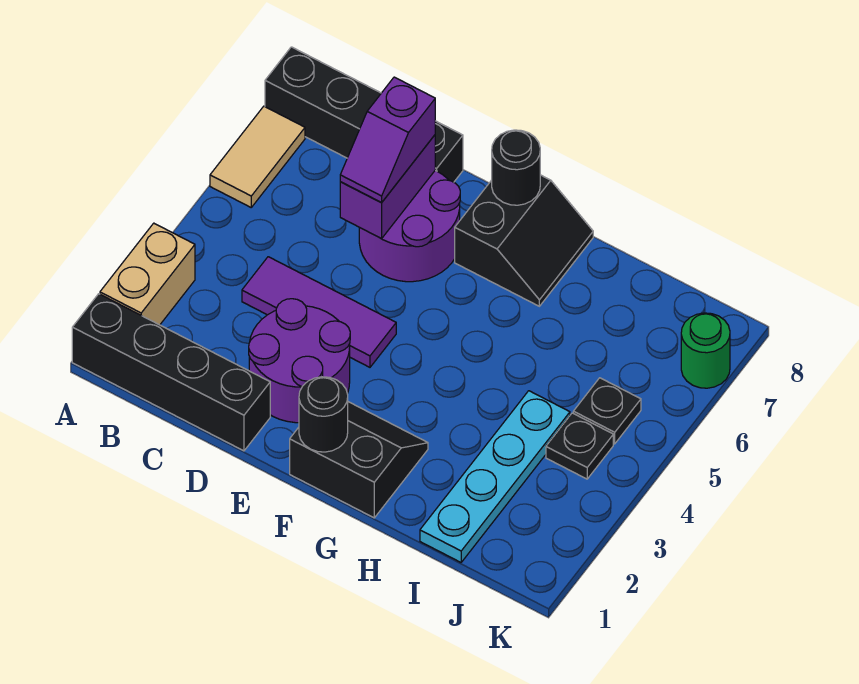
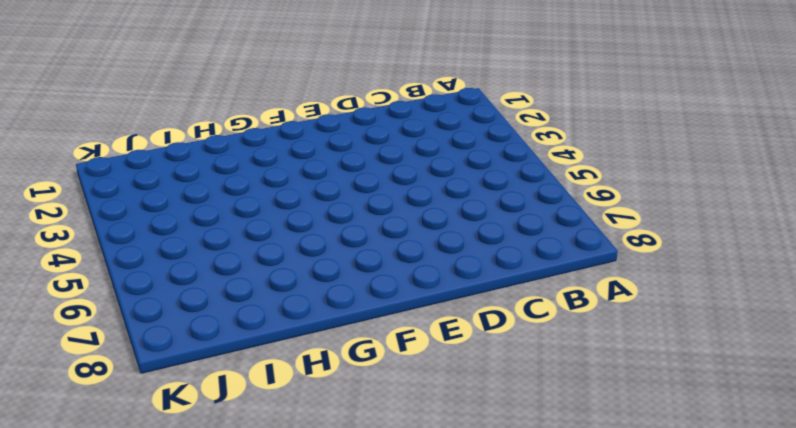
none -> black 1x4 brick [72,294,270,451]
none -> tan 1x2 brick [100,223,195,325]
none -> tan 1x2 tile [210,106,305,207]

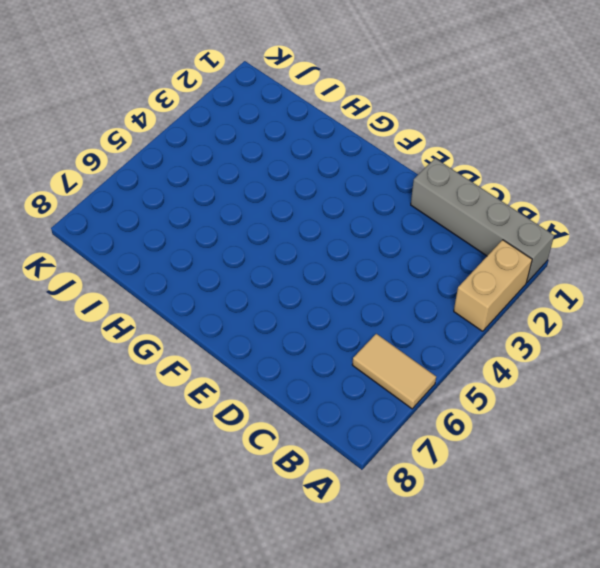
grey 1x4 brick [411,158,554,282] -> black 1x4 brick [72,294,270,451]
tan 1x2 tile [352,334,436,409] -> tan 1x2 tile turned to [210,106,305,207]
none -> black 1x4 brick [265,47,463,182]
none -> purple 1x3 tile [242,257,396,367]
none -> purple 2x2 round brick [249,299,350,423]

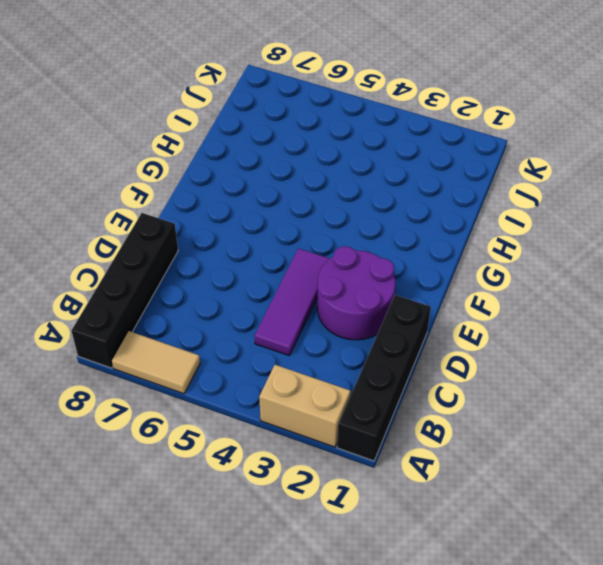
none -> purple 2x2 round brick [359,170,460,282]
none -> black 2x2 slope [290,402,428,518]
none -> black 2x2 slope [455,175,593,306]

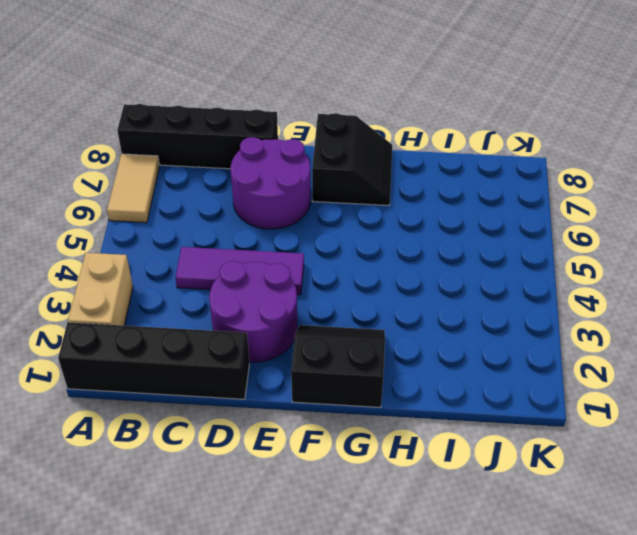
none -> cyan 1x4 plate [420,391,570,562]
none -> black 1x1 plate [546,413,613,479]
none -> black 1x1 plate [573,378,641,444]

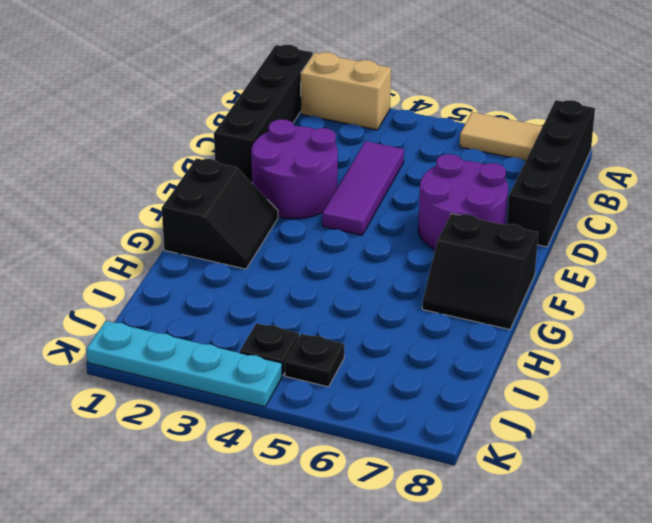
cyan 1x4 plate [86,321,282,407] -> cyan 1x4 plate moved to [420,391,570,562]
none -> green 1x1 round brick [681,313,730,388]
none -> purple 1x2 brick [340,135,435,239]
none -> black 1x1 round brick [299,377,348,452]

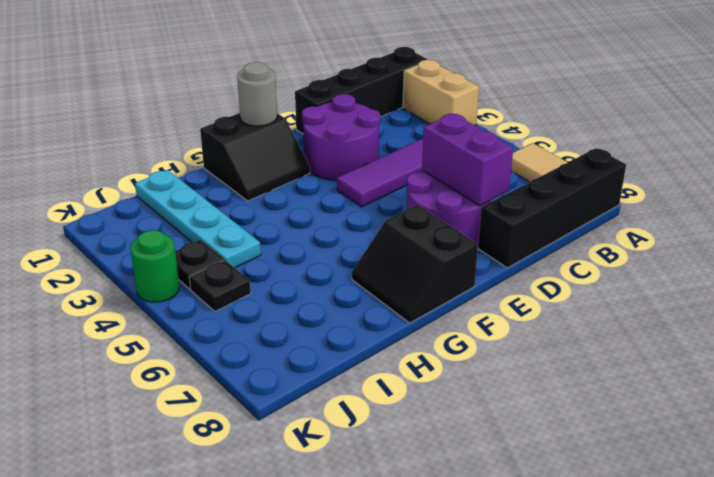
grey 1x1 round brick [237,62,277,126] -> black 1x1 round brick [299,377,348,452]
green 1x1 round brick [130,230,180,302] -> green 1x1 round brick moved to [681,313,730,388]
none -> black 1x1 round brick [492,130,540,205]
none -> purple 1x2 slope [340,77,435,203]

